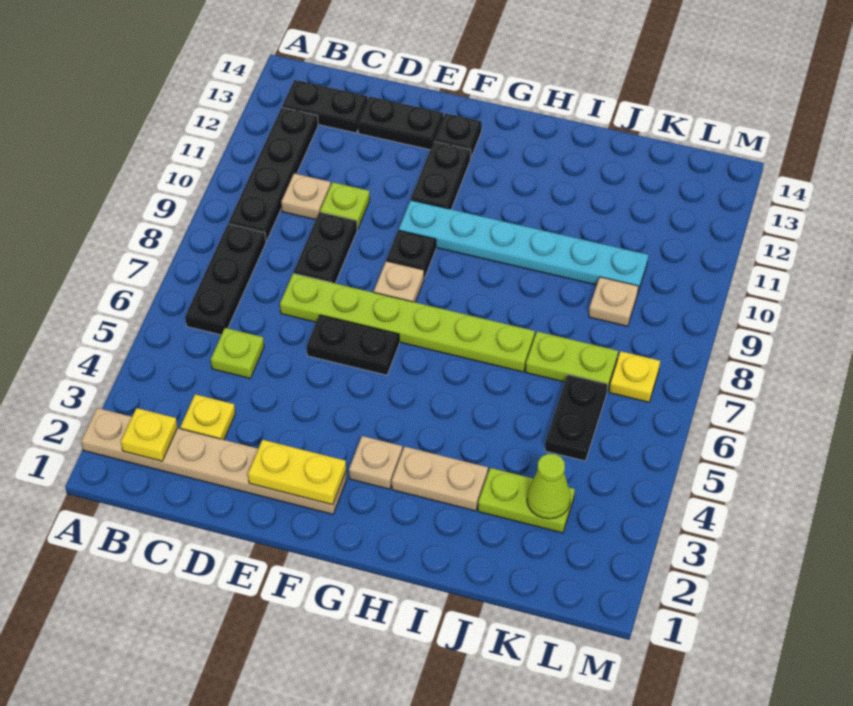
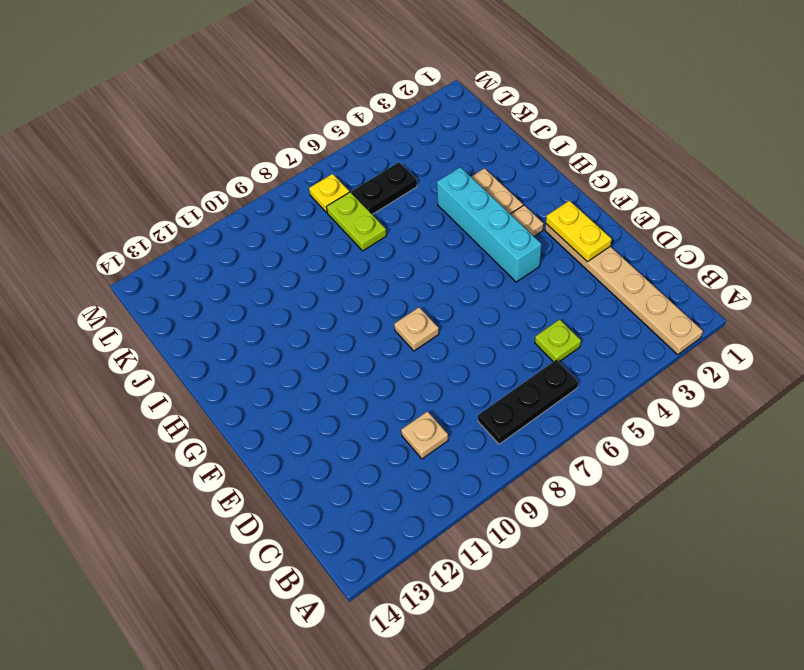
cyan 1x4 brick [437,167,541,282] -> none
none -> black 1x4 plate [229,108,318,241]
none -> black 1x2 plate [282,80,368,133]
none -> yellow 1x1 plate [180,394,235,440]

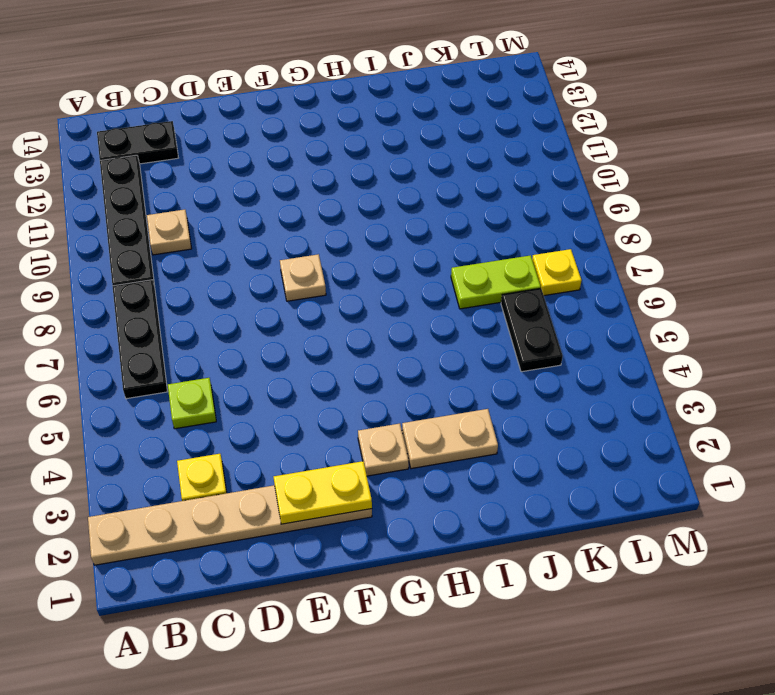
none -> lime 1x6 plate [280,273,535,372]
none -> black 1x2 plate [294,212,357,283]
none -> lime 1x1 plate [320,182,370,229]

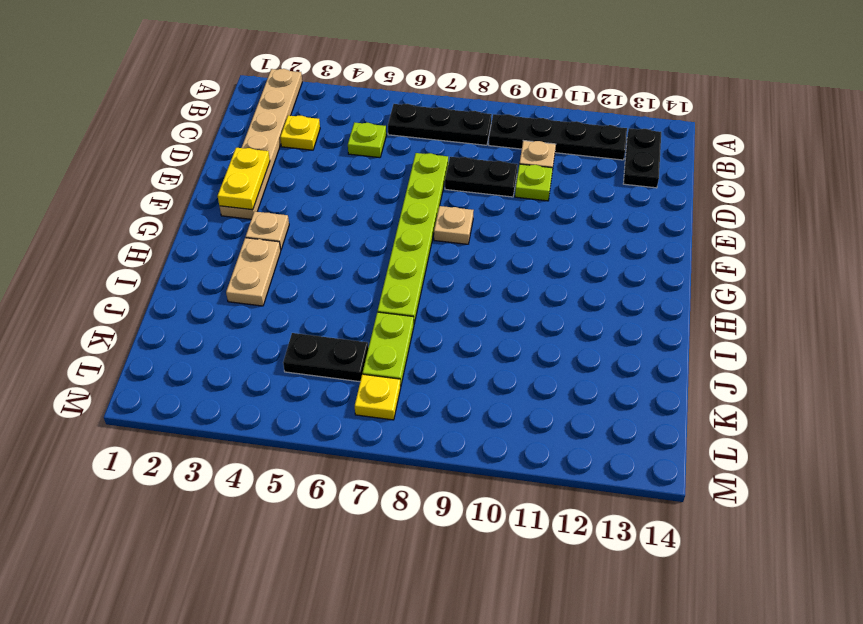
none -> black 1x2 plate [358,97,443,150]
none -> black 1x2 plate [307,315,399,375]
none -> black 1x1 plate [386,230,436,278]

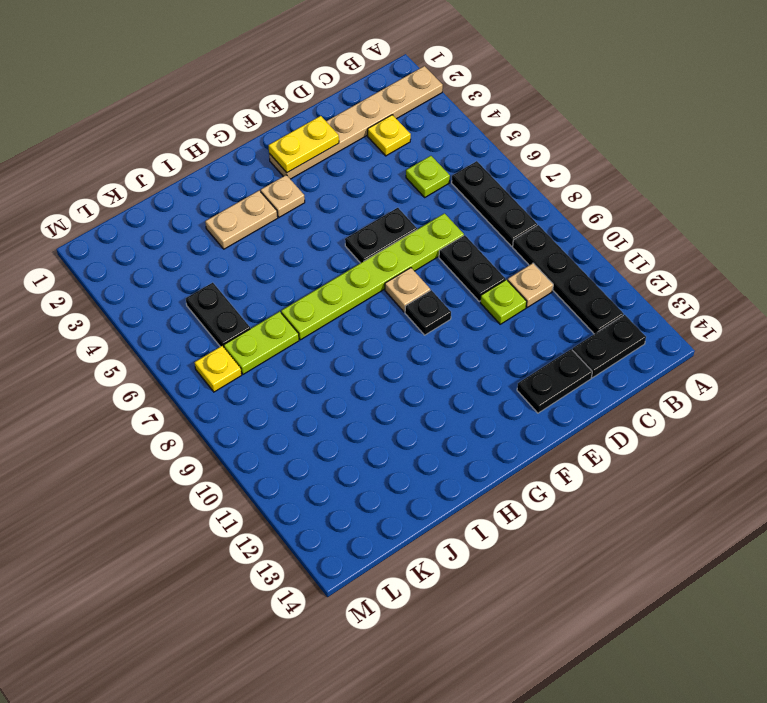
none -> cyan 1x6 plate [399,200,648,292]
none -> black 1x2 plate [411,142,471,209]
none -> black 1x1 plate [434,113,482,159]

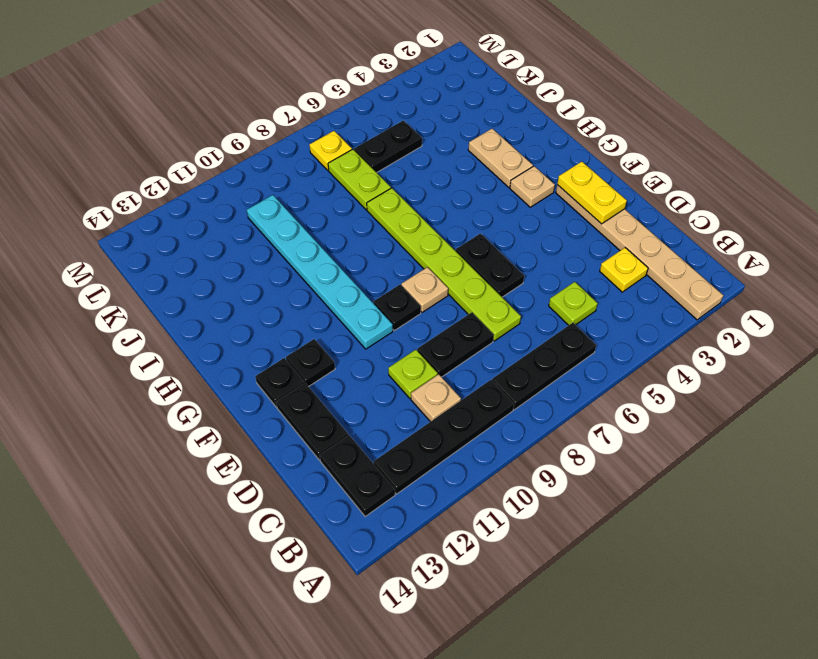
black 1x1 plate [286,339,335,386] -> black 1x2 plate [411,142,471,209]
none -> lime 1x2 plate [478,468,575,533]
none -> tan 1x1 plate [589,277,639,326]
none -> yellow 1x1 plate [121,408,177,461]

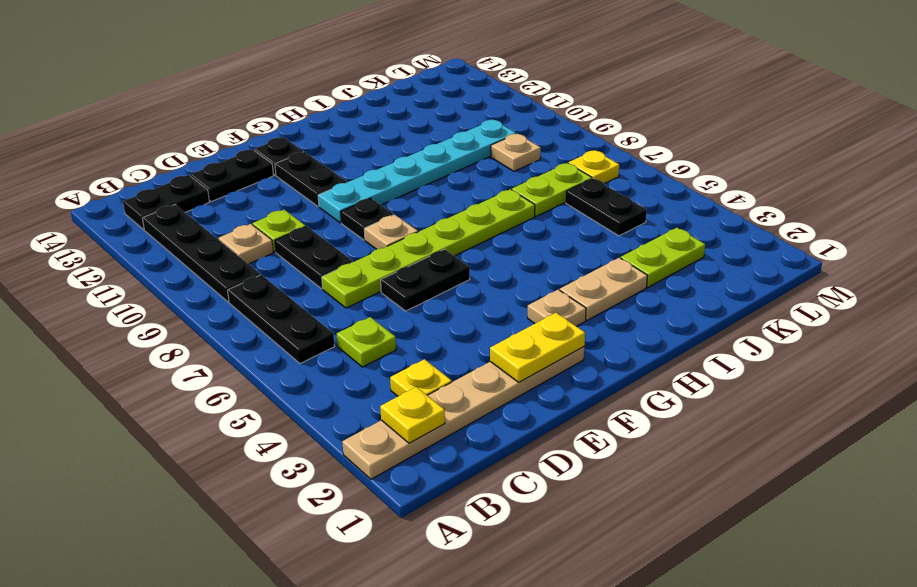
none -> lime 1x1 cone [527,454,571,519]

